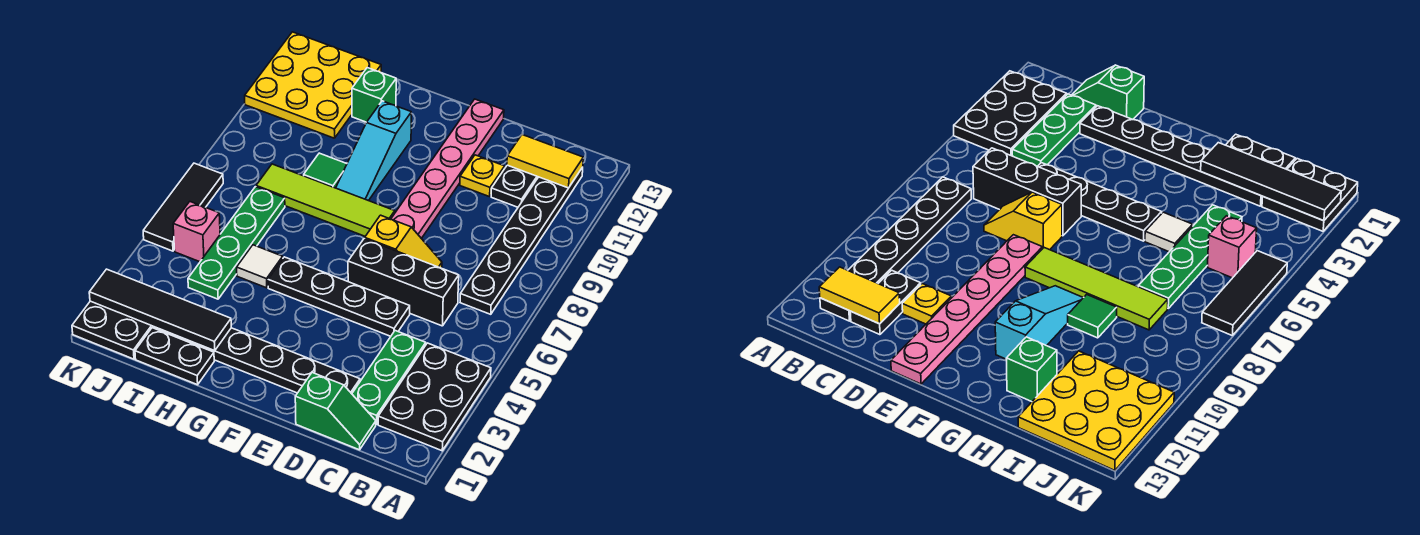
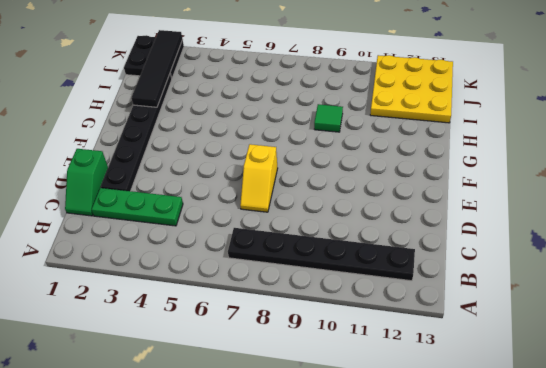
none -> black 2x3 plate [378,343,491,451]
none -> black 1x3 brick [348,239,459,326]
none -> black 1x2 plate [491,165,538,207]

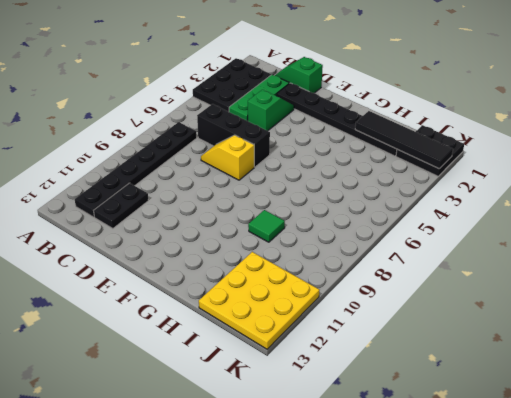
green 1x2 slope [248,90,294,131] -> none
none -> black 1x4 plate [268,257,410,336]
none -> yellow 1x1 plate [460,155,505,197]
none -> pink 1x6 plate [391,99,504,239]

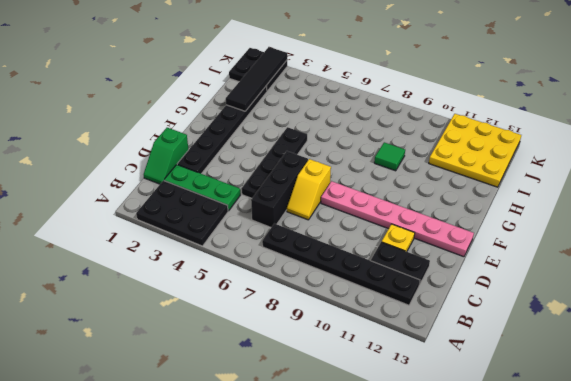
none -> lime 1x4 tile [256,164,395,236]
none -> cyan 1x3 slope [336,101,411,201]
none -> black 1x2 plate [135,328,214,385]

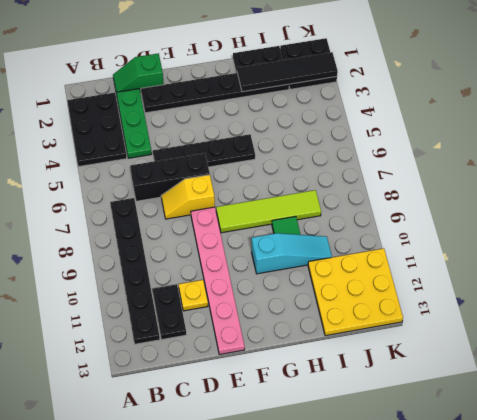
cyan 1x3 slope [252,233,332,274] -> cyan 1x3 slope turned to [336,101,411,201]
none -> white 1x1 tile [237,245,283,288]
none -> green 1x1 brick [352,68,396,122]
none -> green 1x4 plate [188,187,285,299]

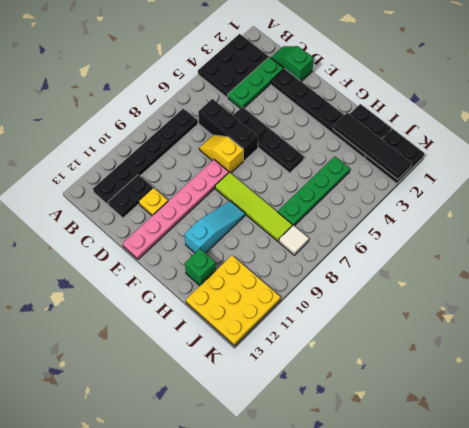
white 1x1 tile [279,225,309,255] -> white 1x1 tile moved to [237,245,283,288]
none -> green 1x1 tile [304,153,347,188]
none -> pink 1x1 brick [173,202,220,262]
none -> black 1x3 tile [143,163,223,251]

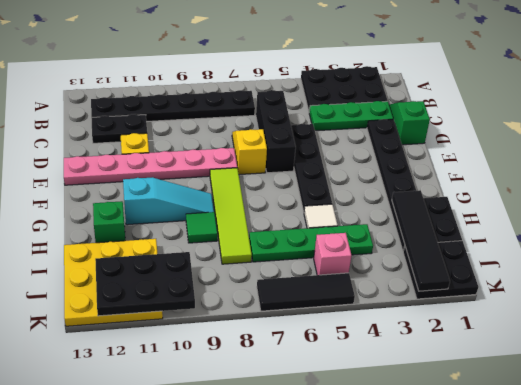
black 2x3 plate [95,252,195,316] -> none
none -> yellow 1x2 tile [507,135,583,188]

